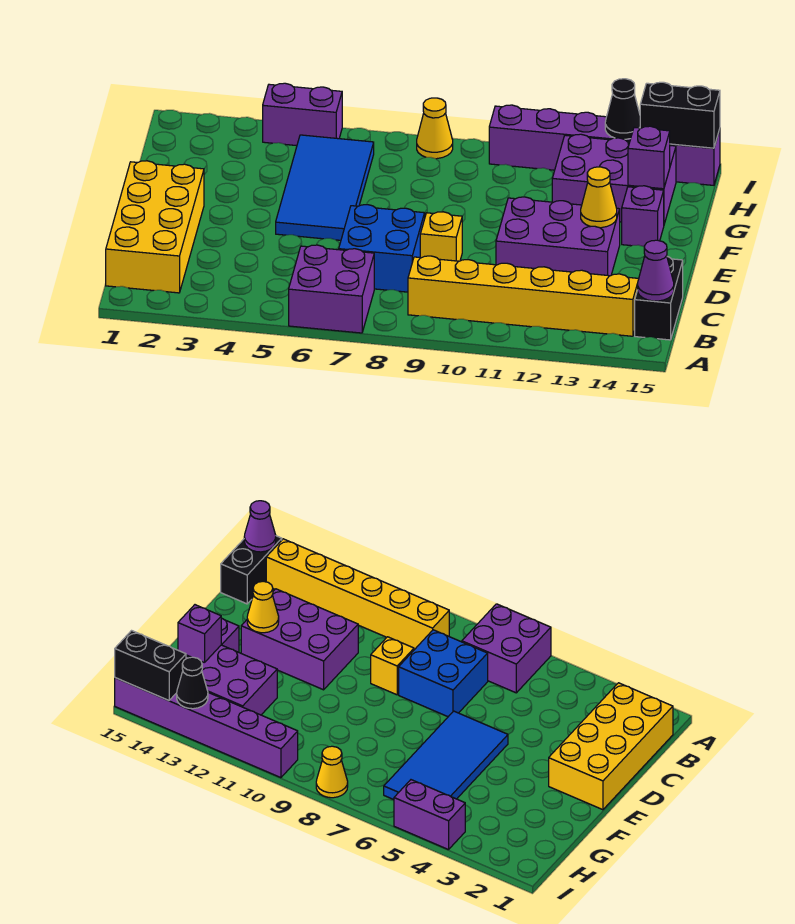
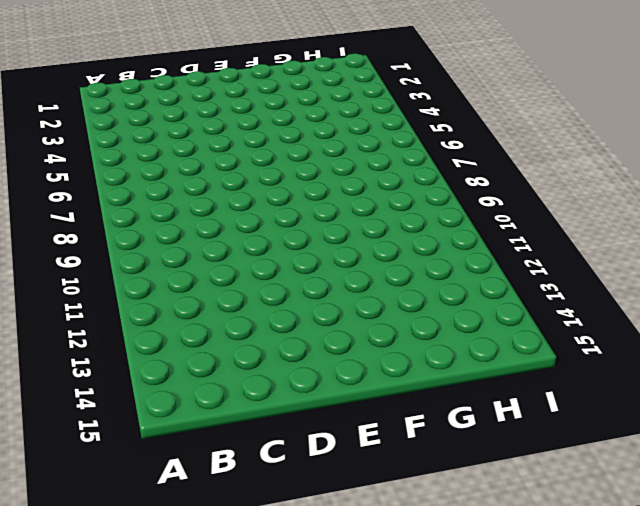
none -> purple 2x2 brick [289,245,374,333]
none -> yellow 2x4 brick [106,161,204,293]
none -> yellow 1x6 brick [408,256,639,336]

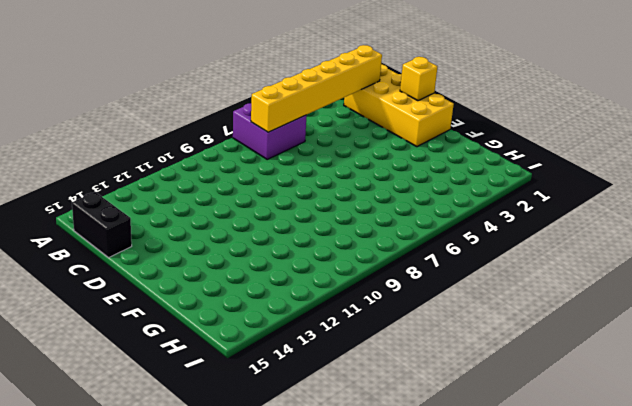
yellow 1x6 brick [251,45,382,132] -> yellow 1x6 brick moved to [408,256,639,336]
yellow 1x1 brick [400,57,438,101] -> yellow 1x1 brick moved to [420,212,462,261]
none -> blue 2x2 brick [339,205,425,292]
none -> purple 2x3 brick [496,197,620,276]
none -> blue 2x4 tile [276,135,374,240]

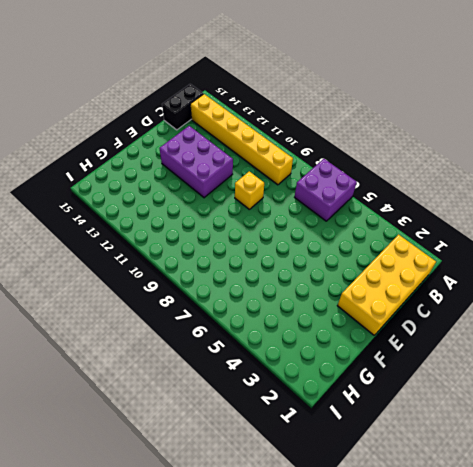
none -> blue 2x2 brick [339,205,425,292]
none -> blue 2x4 tile [276,135,374,240]
none -> purple 1x1 brick [622,186,664,246]

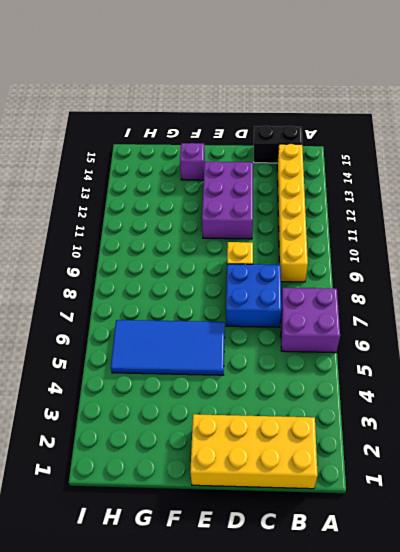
none -> purple 2x3 brick [552,134,676,224]
none -> purple 1x2 brick [263,83,342,146]
none -> yellow 1x1 cone [417,98,453,159]

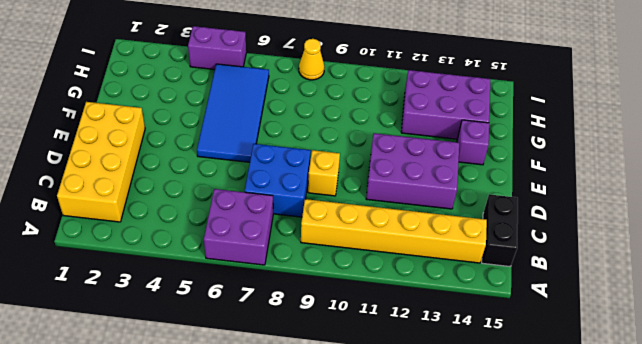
none -> purple 1x6 brick [489,105,720,185]
none -> purple 1x1 cone [638,240,674,301]
none -> yellow 1x1 cone [581,167,617,228]

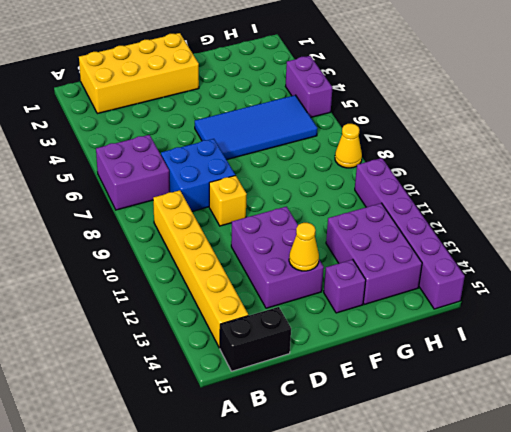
none -> purple 1x1 cone [638,240,674,301]
none -> purple 1x1 brick [628,126,670,189]
none -> black 1x1 cone [605,79,640,139]

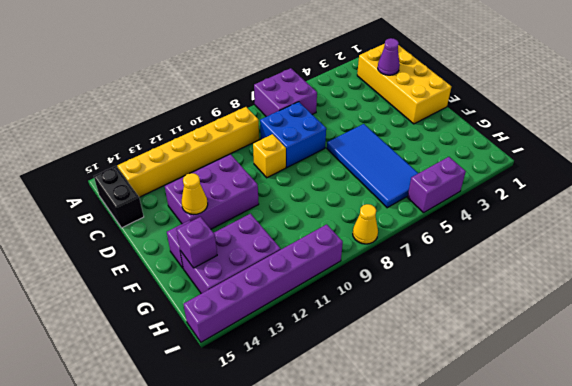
purple 1x1 cone [378,38,400,75] -> purple 1x1 cone moved to [638,240,674,301]
none -> black 1x1 cone [605,79,640,139]
none -> black 1x2 brick [640,82,720,148]

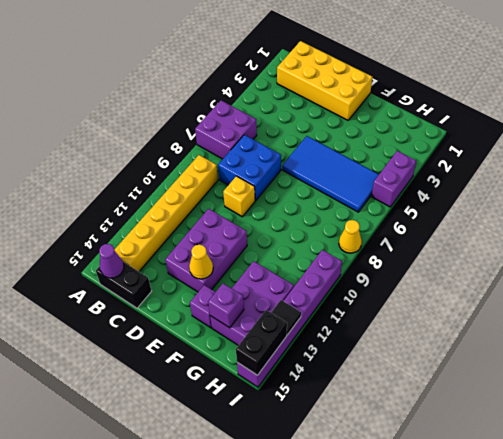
black 1x1 tile [271,300,301,335] -> black 1x1 cone [605,79,640,139]

